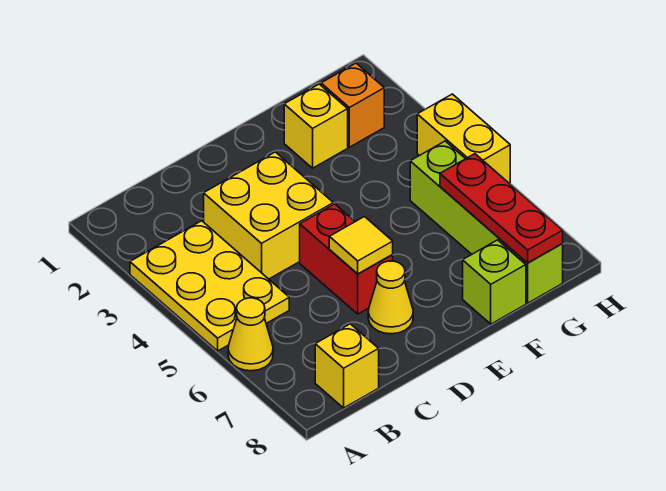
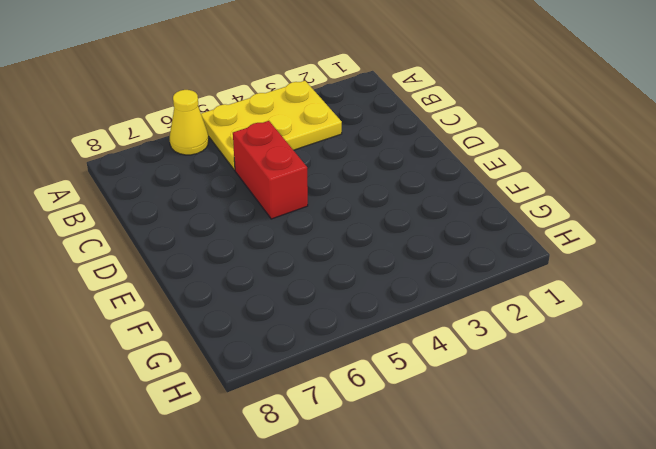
red 1x2 brick [233,121,308,219] -> red 1x2 brick turned to [300,204,393,314]
none -> yellow 1x1 brick [315,324,379,408]
none -> yellow 2x2 brick [204,152,333,279]
none -> yellow 1x1 cone [368,261,413,334]

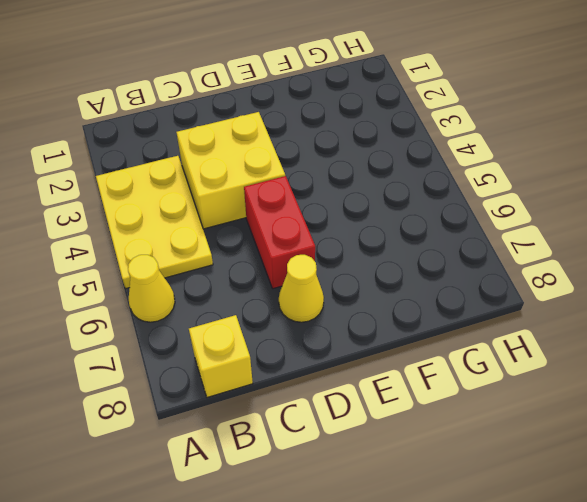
none -> yellow 1x1 brick [284,84,348,168]
none -> lime 1x1 brick [463,240,526,324]
none -> orange 1x1 brick [321,63,384,147]

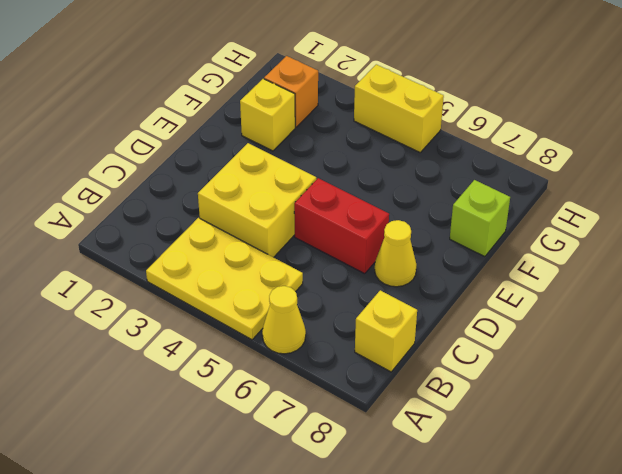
none -> lime 1x4 brick [410,141,563,303]
none -> yellow 1x1 tile [329,217,393,274]
none -> red 1x3 plate [440,154,563,263]

